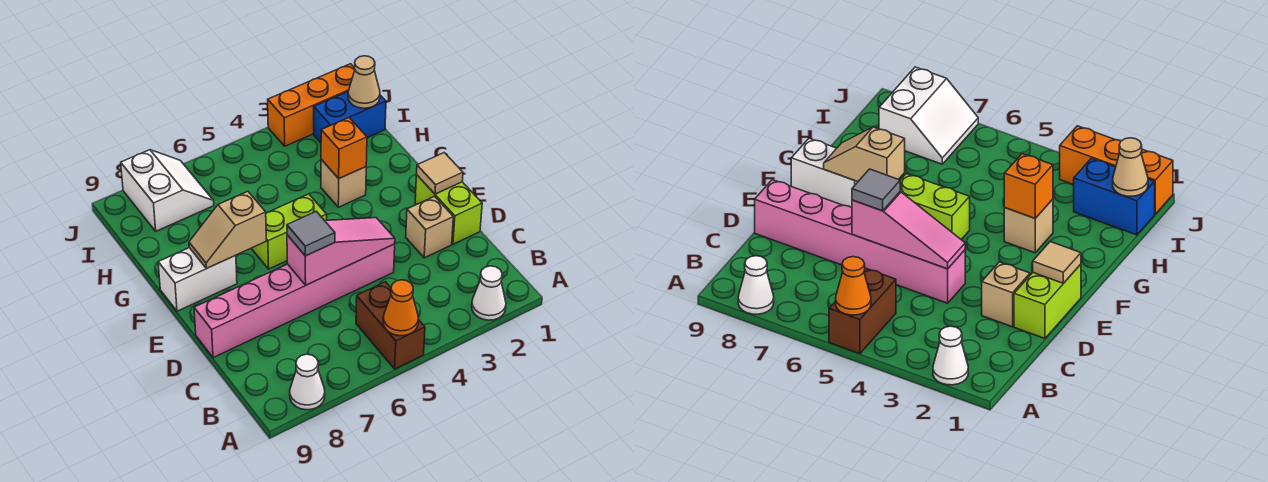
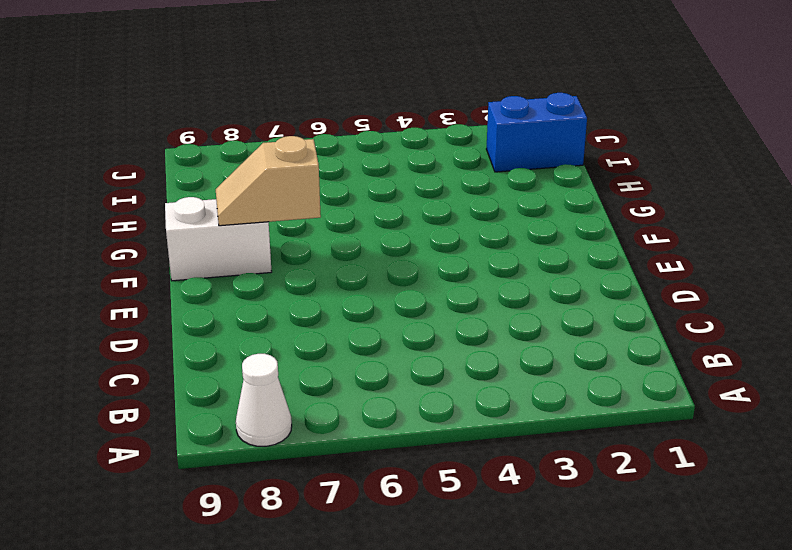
none -> white 1x1 cone [472,266,506,320]
none -> brown 1x2 brick [356,282,425,369]
none -> lime 1x2 brick [415,175,482,244]

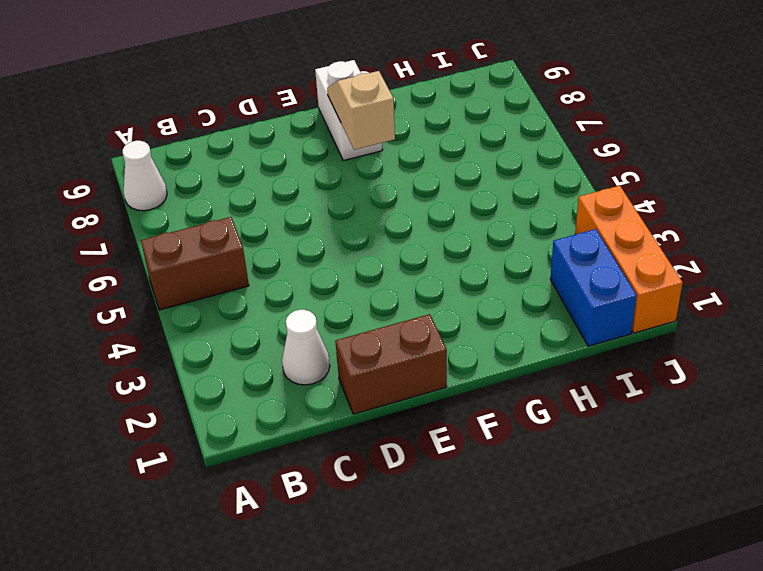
white 1x1 cone [282,310,330,385] -> white 1x1 cone moved to [472,266,506,320]
brown 1x2 brick [335,314,447,414] -> lime 1x2 brick [415,175,482,244]
none -> tan 1x1 brick [406,196,453,258]
none -> pink 1x6 brick [194,244,395,358]
none -> lime 1x2 brick [251,194,327,269]

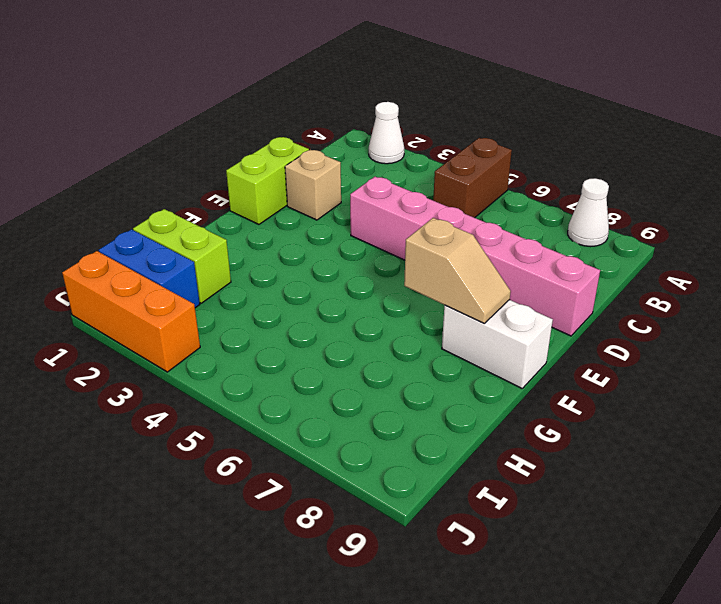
lime 1x2 brick [133,209,231,303] -> lime 1x2 brick moved to [251,194,327,269]
none -> tan 1x1 brick [321,160,366,207]
none -> white 2x2 slope [121,150,214,231]
none -> orange 1x1 cone [383,280,418,336]

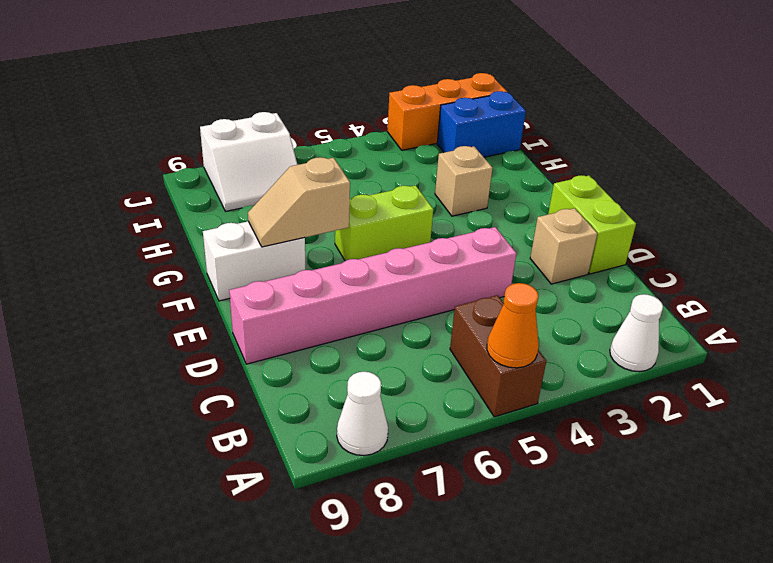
white 2x2 slope [200,112,297,211] -> white 2x2 slope turned to [121,150,214,231]
none -> pink 1x3 slope [287,218,395,285]
none -> tan 1x1 tile [417,153,463,194]
none -> orange 1x1 brick [321,118,367,178]

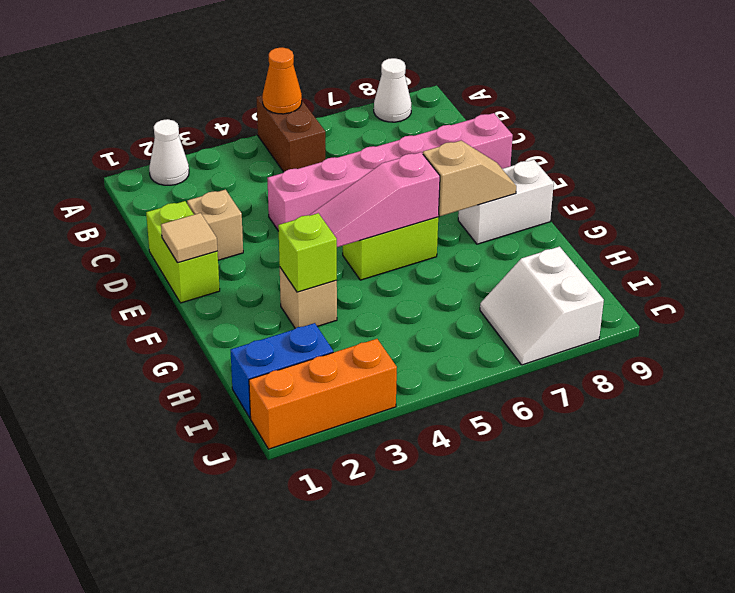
pink 1x3 slope [309,152,440,247] -> pink 1x3 slope moved to [287,218,395,285]
lime 1x1 brick [278,213,337,292] -> orange 1x1 brick [321,118,367,178]
none -> tan 1x1 cone [348,56,380,108]
none -> grey 1x1 tile [287,211,335,256]

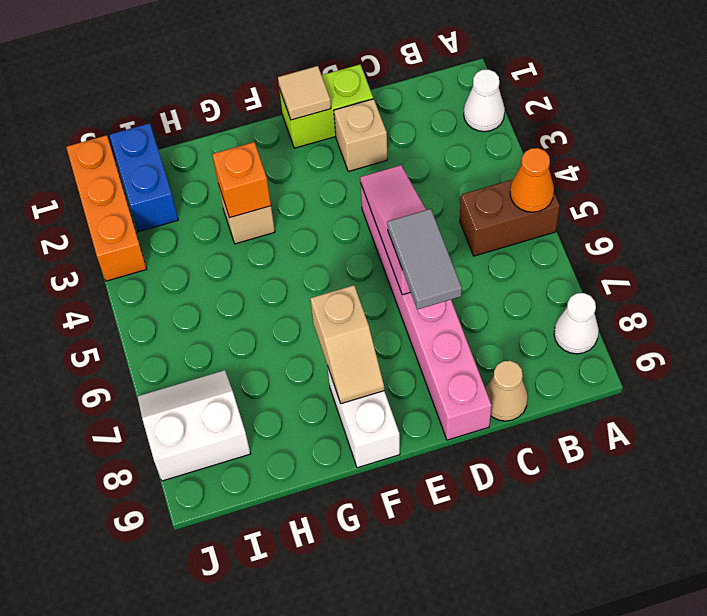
tan 1x1 cone [485,361,528,421] -> tan 1x1 cone moved to [348,56,380,108]
grey 1x2 tile [387,209,462,310] -> grey 1x1 tile [287,211,335,256]
none -> lime 1x2 brick [251,194,327,269]

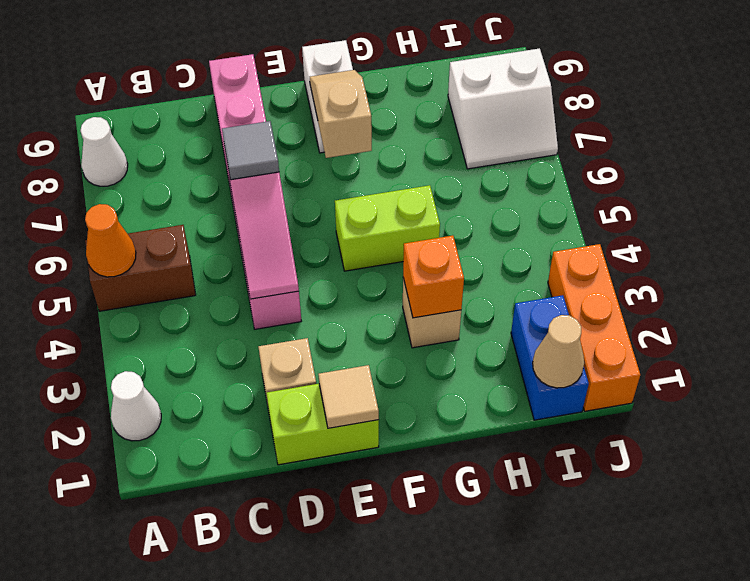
lime 1x2 brick [335,185,440,271] -> lime 1x2 brick turned to [251,194,327,269]

